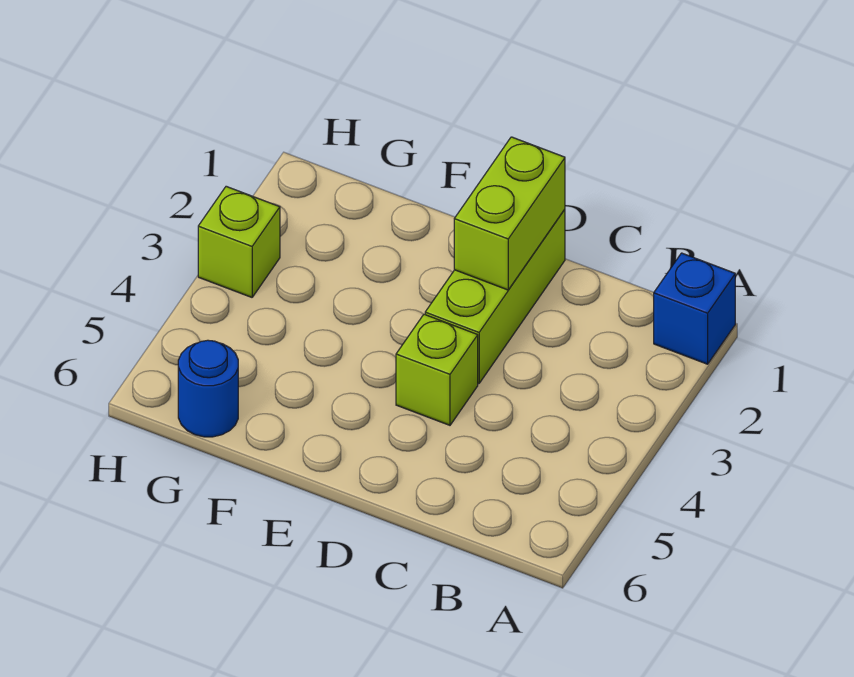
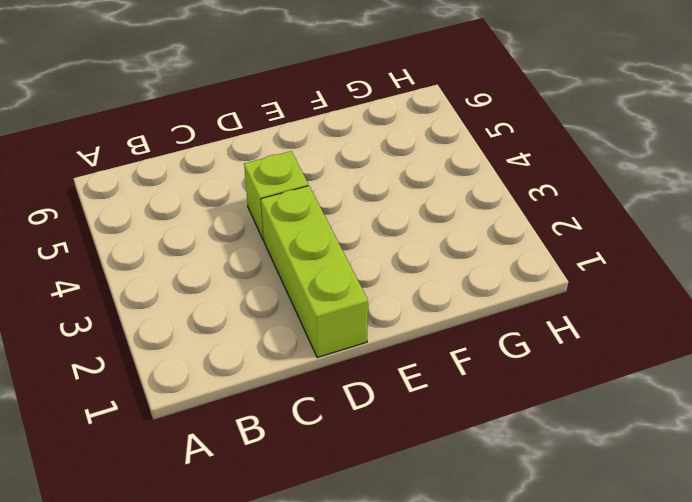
none -> blue 1x1 brick [654,253,735,364]
none -> blue 1x1 round brick [178,340,238,437]

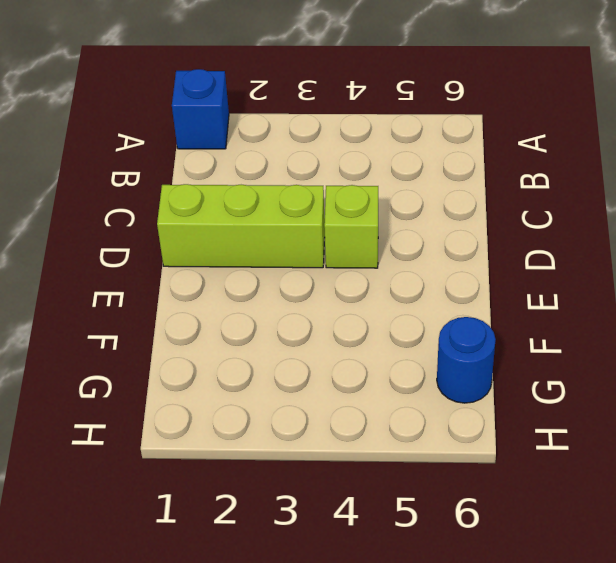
none -> lime 1x1 brick [198,186,280,297]
none -> lime 1x2 brick [454,137,565,290]

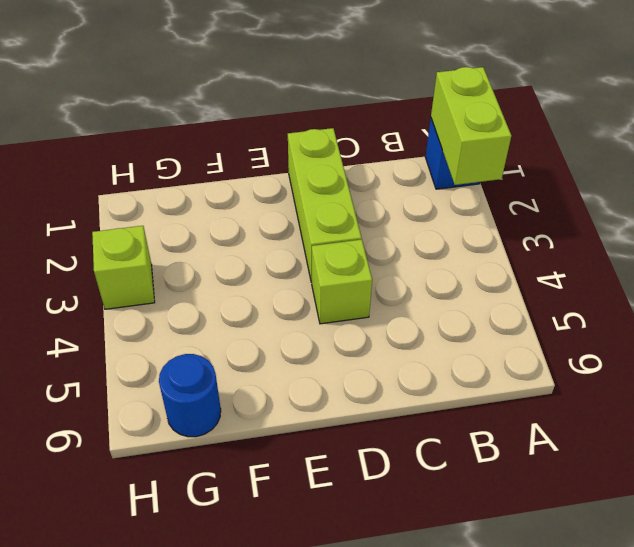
lime 1x2 brick [431,67,511,185] -> lime 1x2 brick moved to [454,137,565,290]

